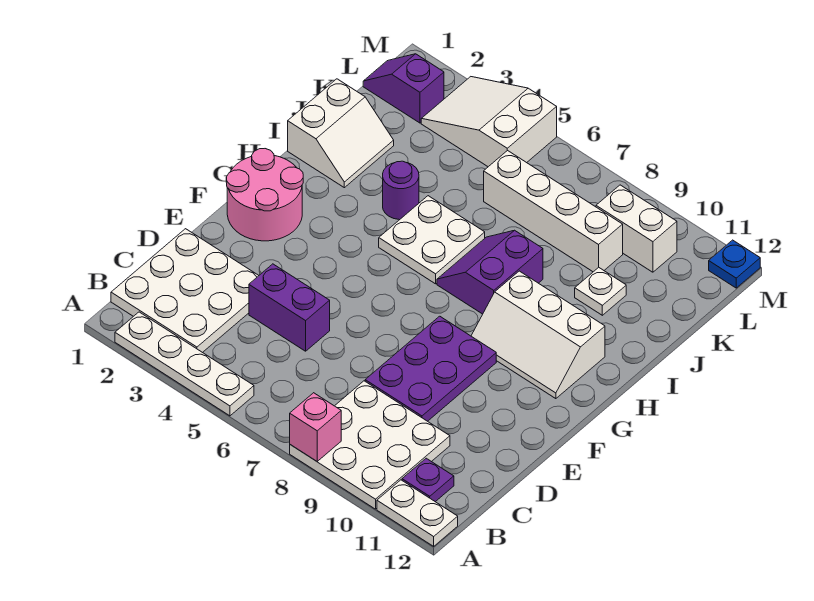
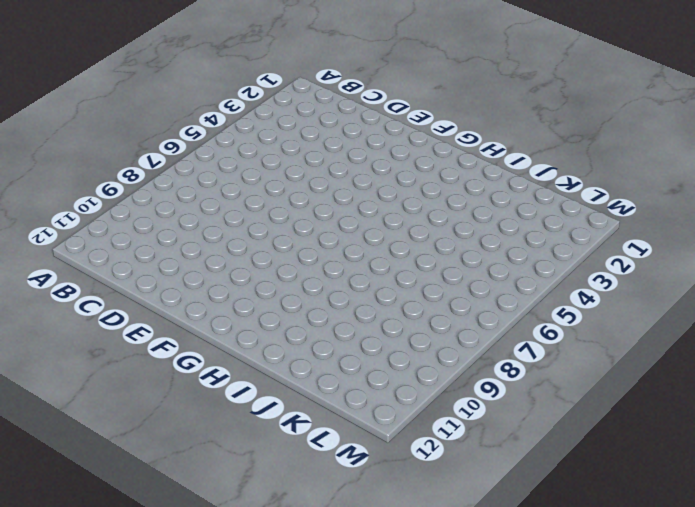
none -> white 1x4 plate [115,312,254,416]
none -> white 3x3 plate [290,381,450,509]
none -> white 1x2 plate [377,480,458,546]

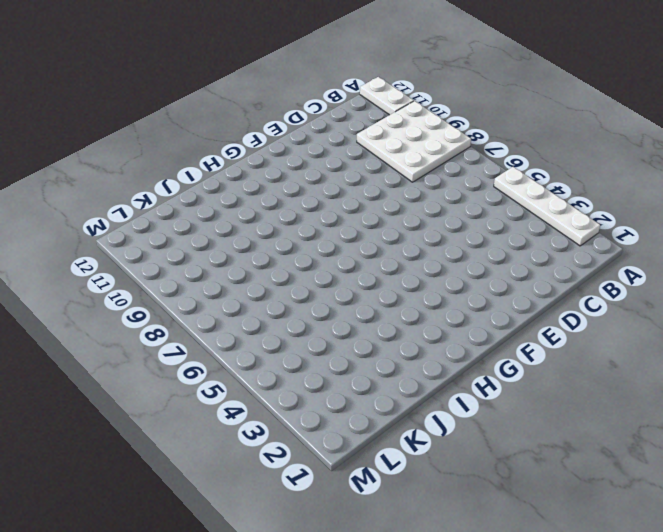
none -> white 3x3 plate [111,229,259,353]
none -> purple 1x1 plate [402,458,454,502]
none -> purple 1x2 brick [249,264,330,351]

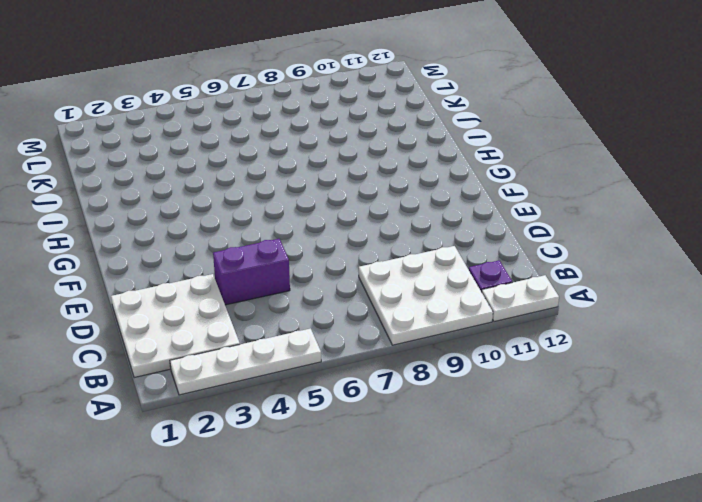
none -> purple 2x3 plate [365,316,496,421]
none -> pink 2x2 round brick [226,149,303,241]
none -> white 2x3 slope [471,271,605,399]

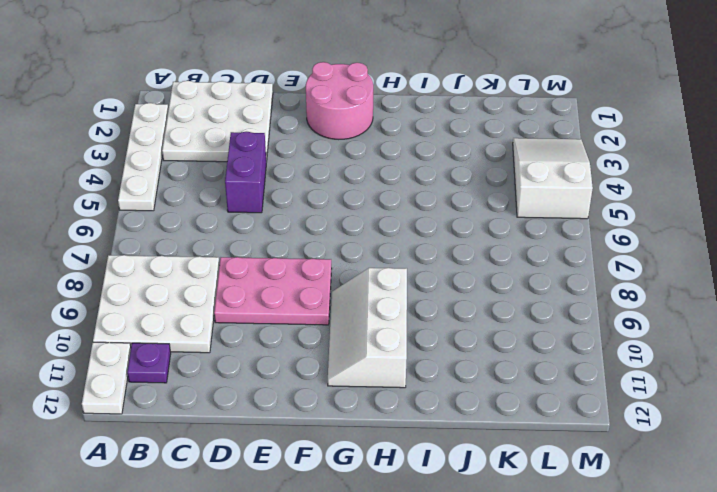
pink 2x3 plate [214,257,332,325] -> purple 2x3 plate [365,316,496,421]
none -> white 2x2 plate [379,196,485,284]
none -> purple 2x2 slope [437,230,543,314]
none -> white 2x2 slope [288,79,394,188]

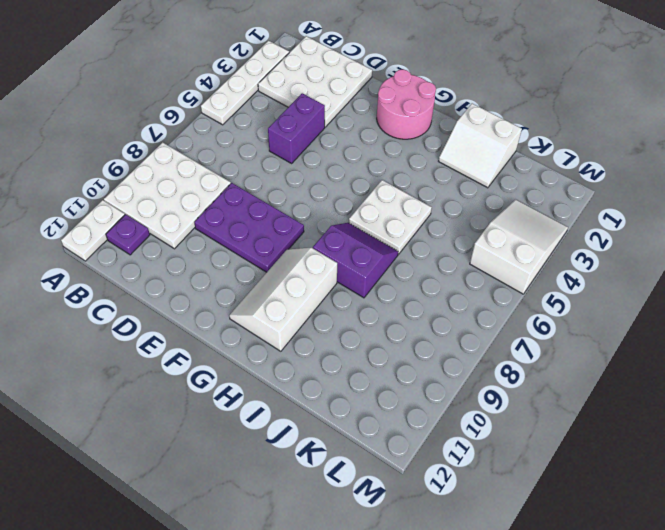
none -> purple 1x1 round brick [383,161,419,220]
none -> white 1x1 plate [575,267,626,315]
none -> white 1x4 brick [484,150,623,272]

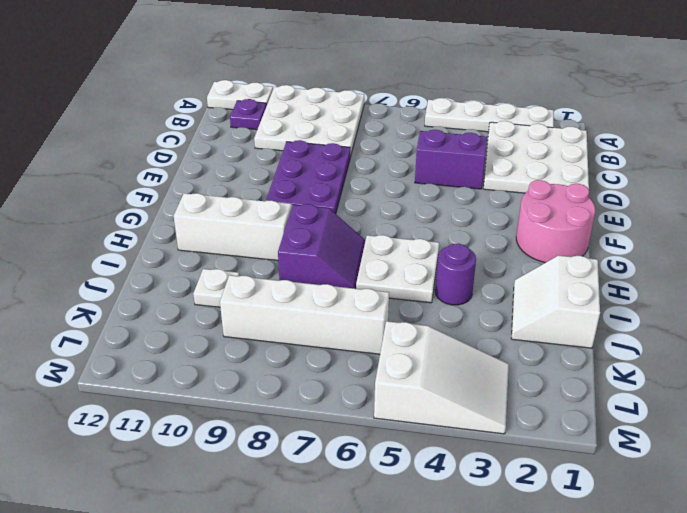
none -> purple 1x2 slope [363,54,444,123]
none -> white 1x2 brick [596,185,677,272]
none -> blue 1x1 plate [709,240,760,288]

